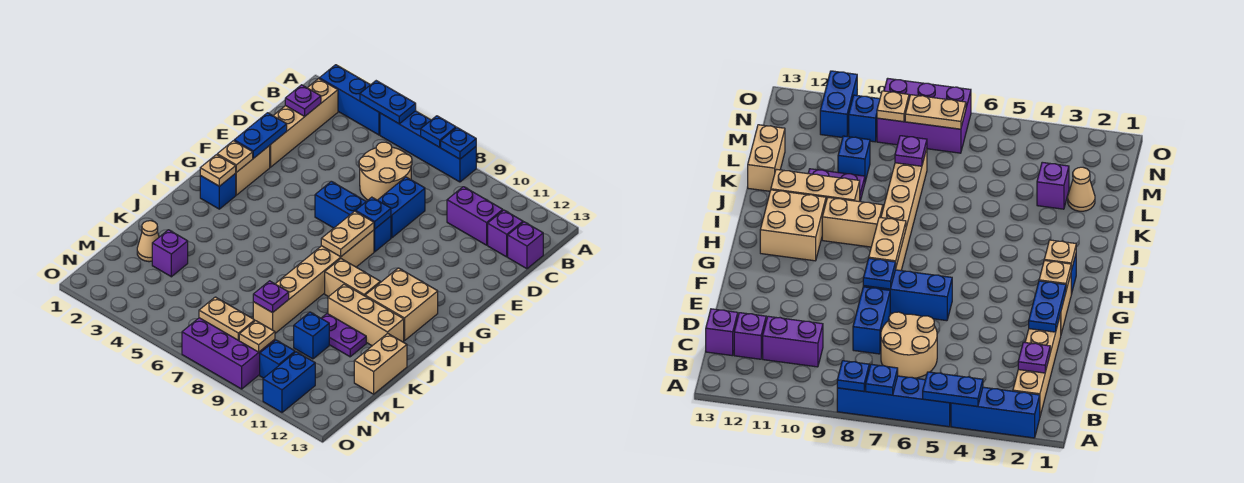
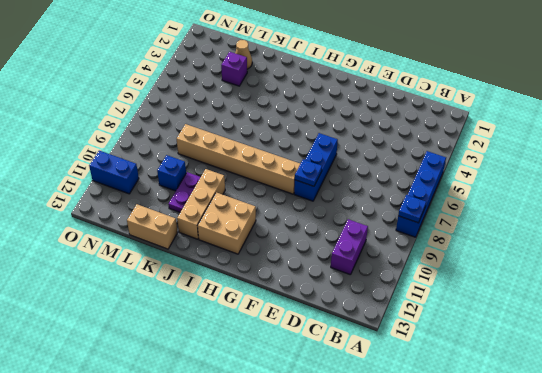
none -> blue 1x3 brick [319,65,380,135]
none -> tan 1x4 brick [269,79,338,167]
none -> tan 2x2 round brick [359,142,412,200]
none -> purple 1x1 brick [488,210,523,257]

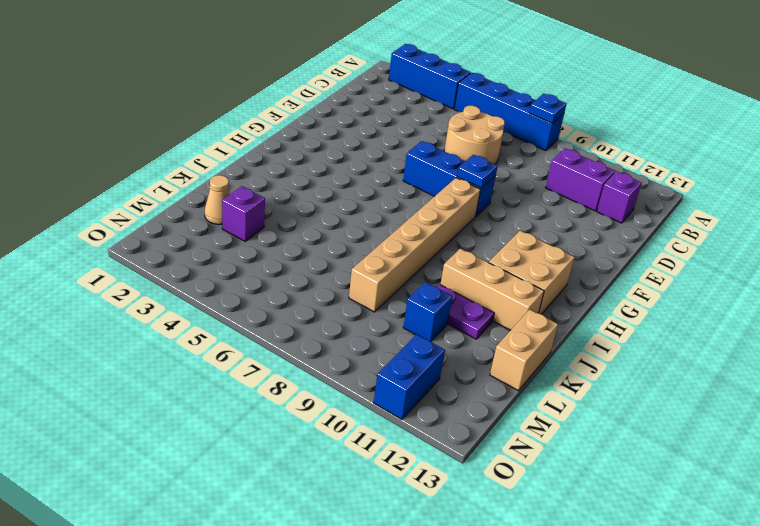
none -> tan 1x4 brick [269,79,338,167]
none -> purple 1x1 brick [508,222,543,269]
none -> blue 1x2 brick [378,177,425,238]
none -> tan 1x2 brick [236,146,270,195]

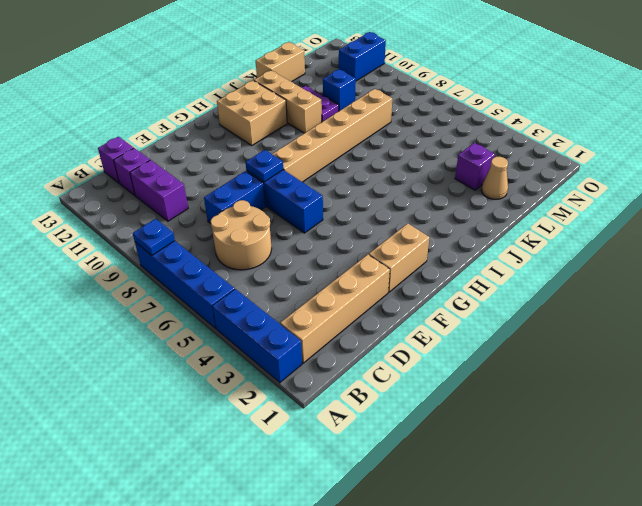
none -> blue 1x1 brick [200,173,236,209]
none -> tan 1x2 brick [325,259,380,297]
none -> purple 2x3 brick [182,318,275,389]
none -> blue 1x1 brick [260,340,295,378]

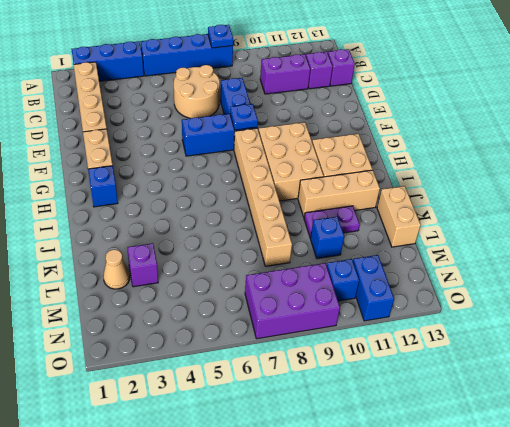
tan 2x3 brick [259,122,324,201] -> tan 1x2 brick [325,259,380,297]
none -> blue 1x2 plate [360,81,416,124]
none -> blue 1x1 plate [421,116,456,147]
none -> purple 1x1 plate [285,85,321,116]
none -> blue 1x2 plate [234,113,287,158]

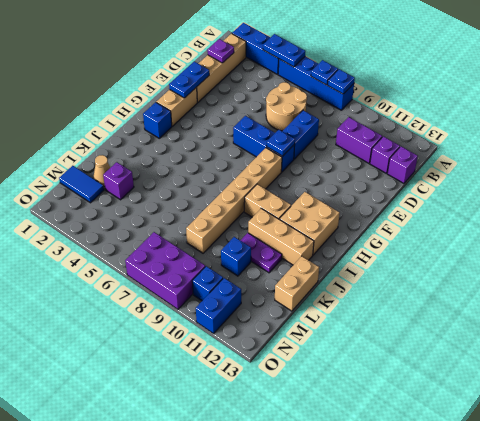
blue 1x2 tile [59,166,104,203] -> none
none -> tan 1x1 plate [217,141,253,172]
none -> tan 1x2 plate [321,211,374,257]
none -> tan 1x1 plate [200,155,236,186]
none -> purple 1x1 plate [253,281,289,313]

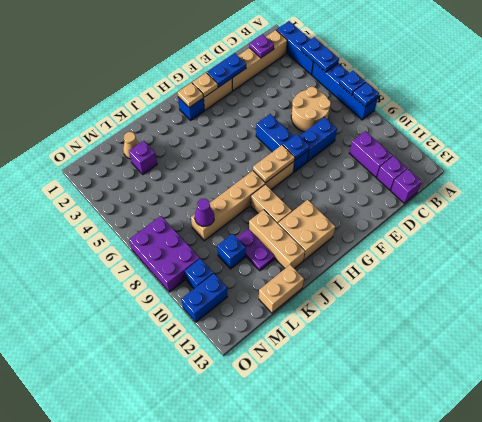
purple 1x1 cone [195,199,214,226] -> purple 1x1 plate [253,281,289,313]
none -> tan 1x2 plate [199,297,255,340]
none -> tan 1x1 plate [239,321,275,352]

